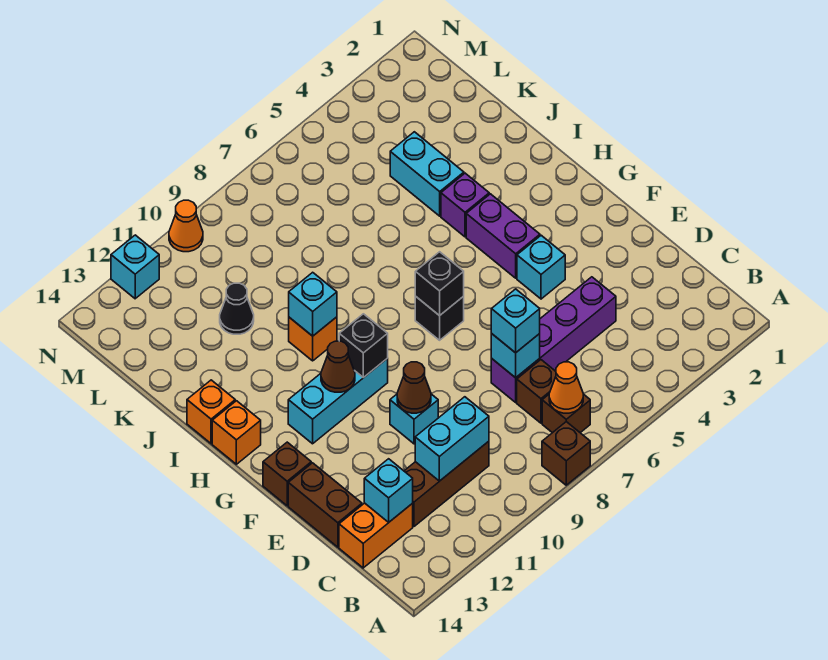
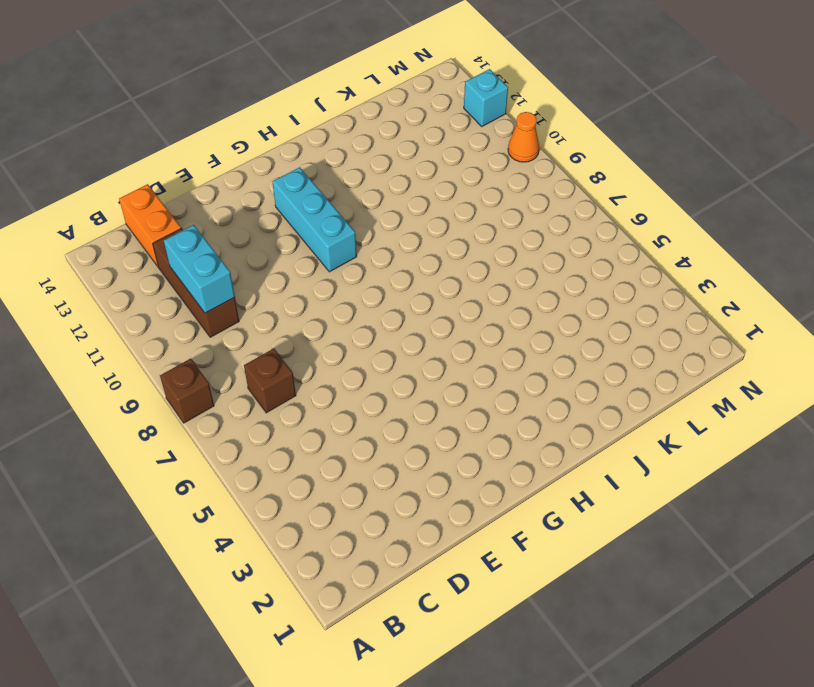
none -> brown 1x1 brick [542,394,590,433]
none -> purple 1x4 brick [491,277,616,402]
none -> brown 1x2 brick [288,463,362,547]
none -> cyan 1x1 brick [390,394,438,444]

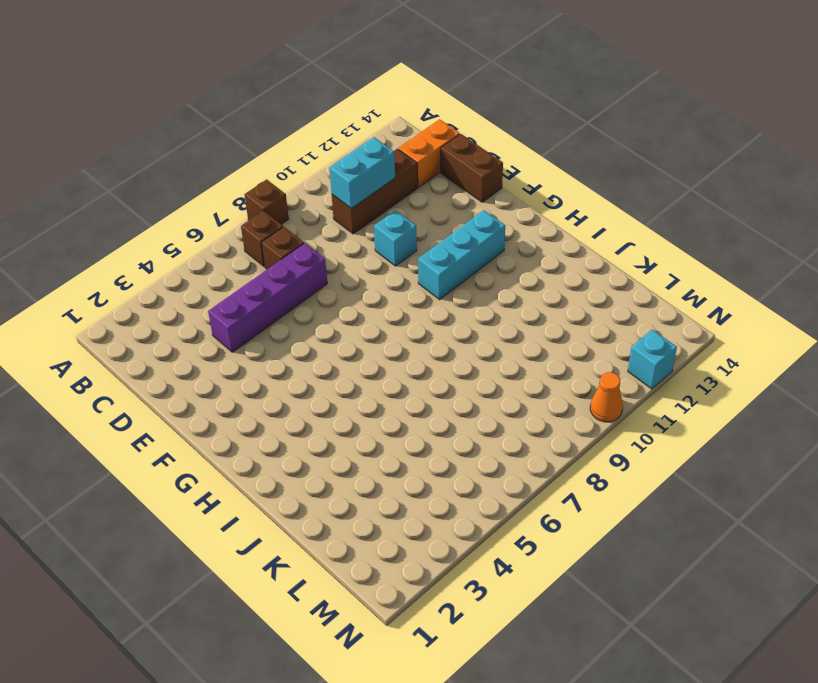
none -> cyan 1x1 brick [517,235,565,299]
none -> brown 1x1 brick [263,442,311,506]
none -> purple 1x2 brick [466,194,540,278]
none -> black 1x1 brick [415,296,464,340]

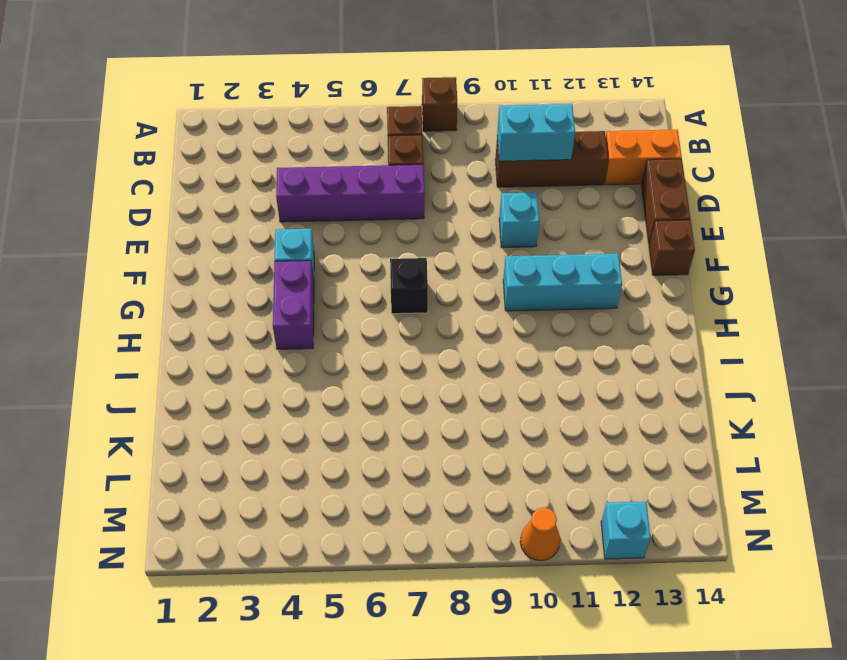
none -> orange 1x1 brick [212,401,261,464]
none -> purple 1x1 brick [441,173,489,237]
none -> orange 1x1 brick [289,317,337,361]
none -> orange 1x1 brick [187,380,235,444]

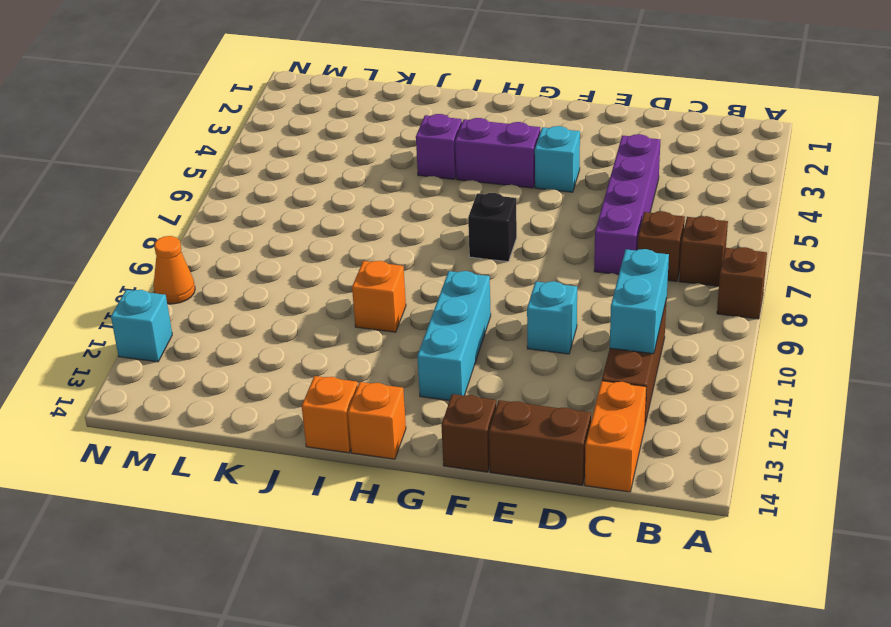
none -> cyan 1x2 brick [390,132,464,216]
none -> black 1x1 cone [220,283,254,334]
none -> orange 1x1 cone [549,362,583,413]
none -> cyan 1x1 brick [364,459,413,522]

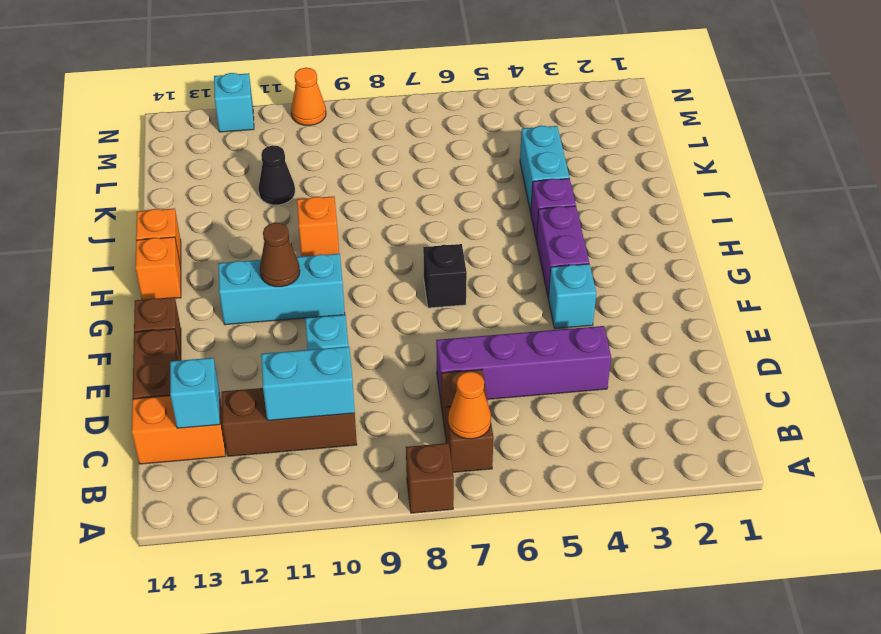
none -> cyan 1x1 brick [491,333,540,378]
none -> brown 1x1 cone [397,362,431,413]
none -> black 1x1 brick [415,252,464,316]
none -> black 1x1 brick [339,314,388,378]

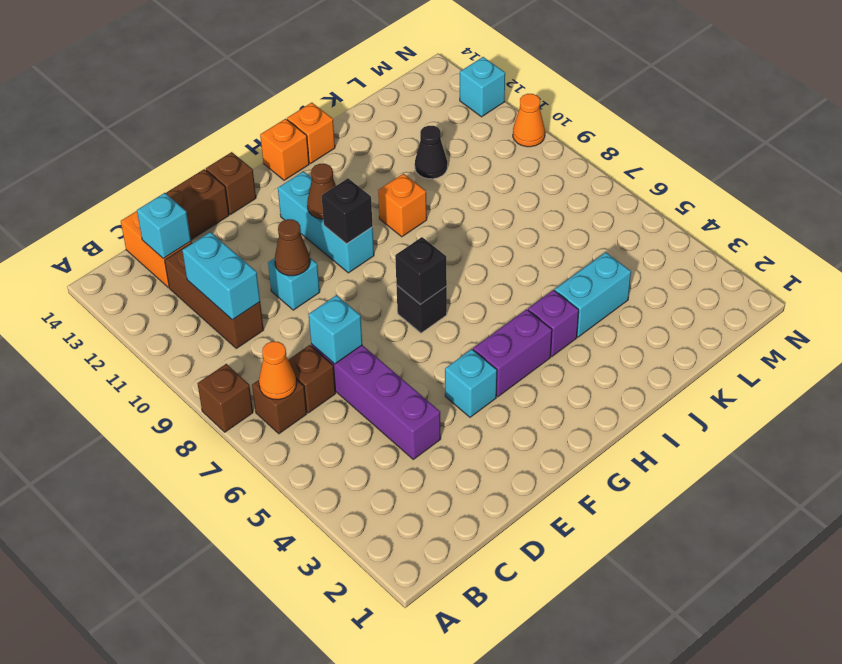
none -> cyan 1x1 brick [289,272,337,336]
none -> cyan 1x1 brick [491,289,540,353]

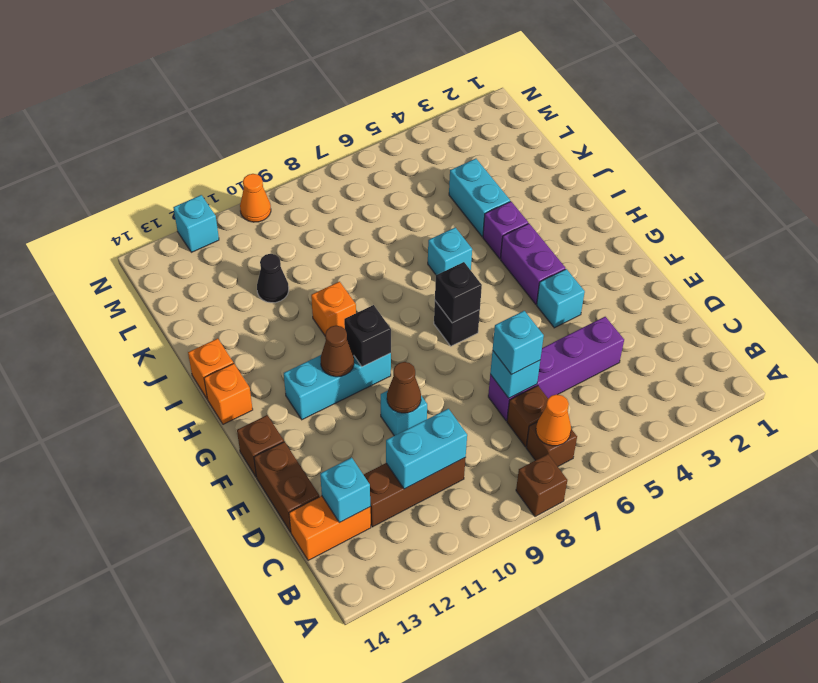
cyan 1x1 brick [428,227,472,275] -> cyan 1x1 brick moved to [289,272,337,336]

